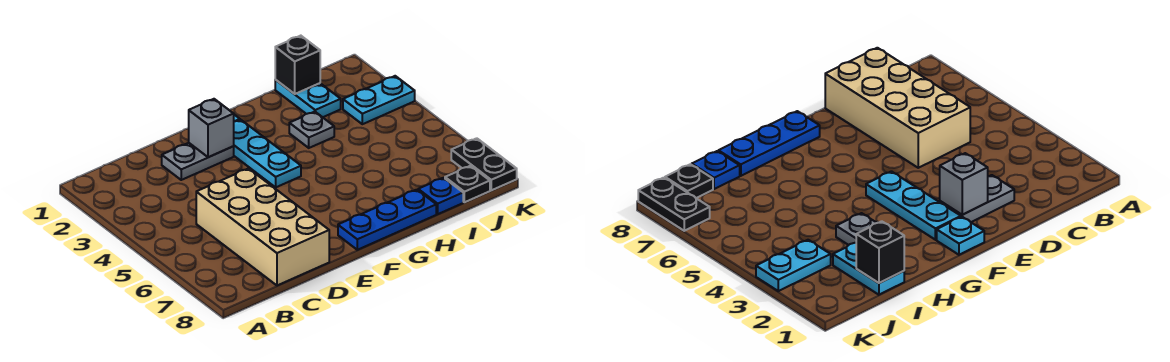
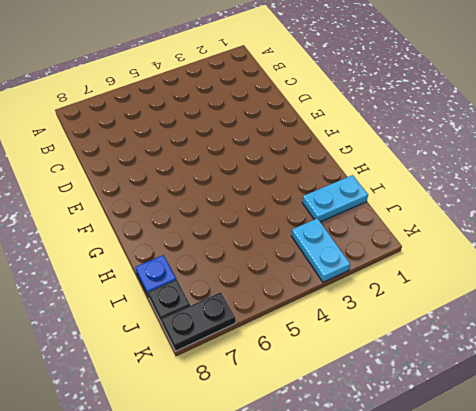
none -> tan 2x4 brick [196,168,329,285]
none -> grey 1x2 plate [162,143,234,180]
none -> cyan 1x1 plate [937,217,984,255]

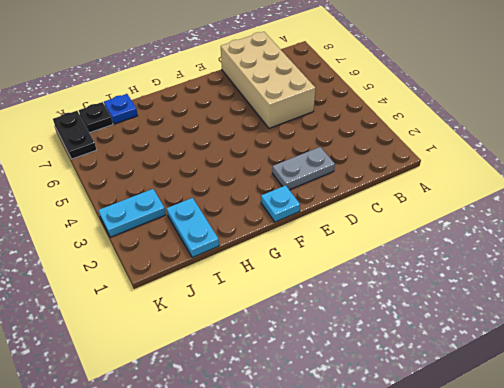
none -> cyan 1x3 plate [233,120,301,187]
none -> blue 1x3 plate [338,190,436,250]
none -> grey 1x1 plate [289,112,334,148]

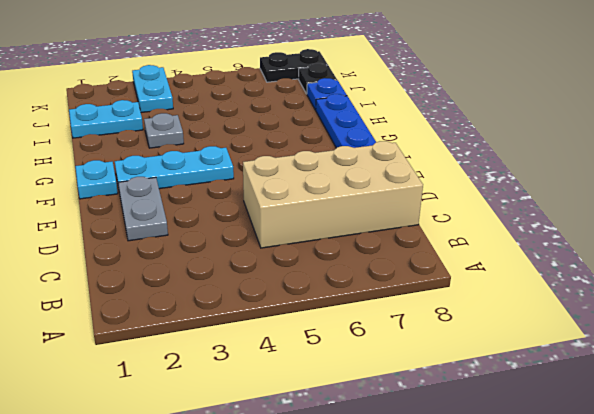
none -> grey 1x1 brick [188,99,234,157]
none -> black 1x1 brick [275,36,320,94]

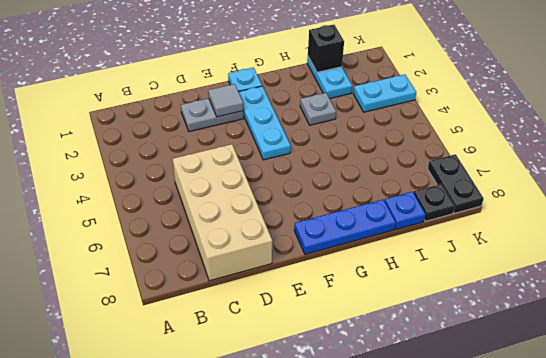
grey 1x1 tile [208,84,243,117] -> grey 1x1 brick [188,99,234,157]

